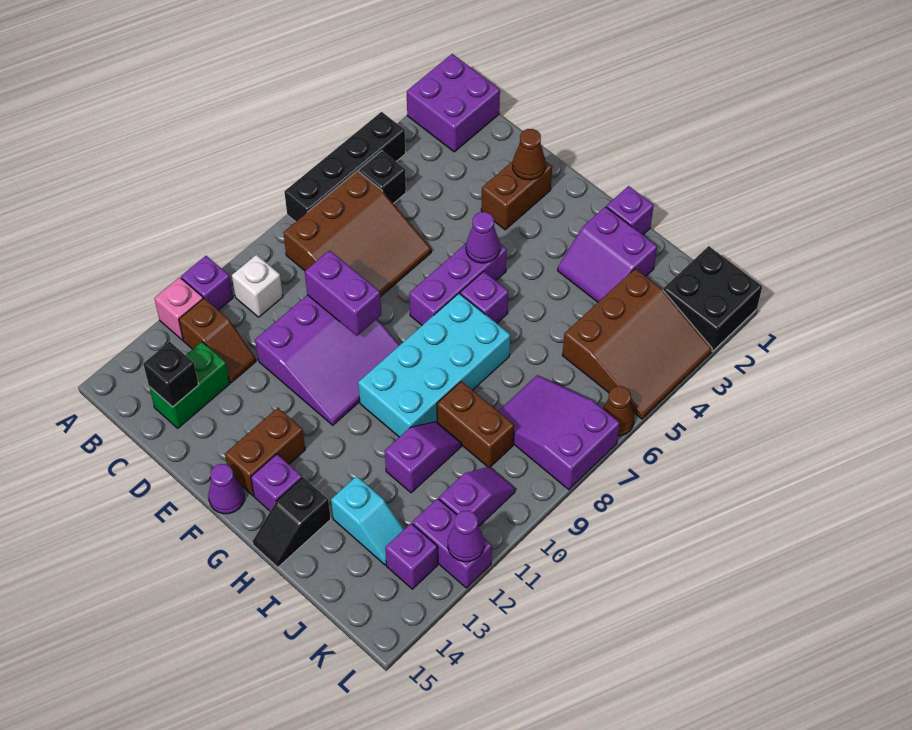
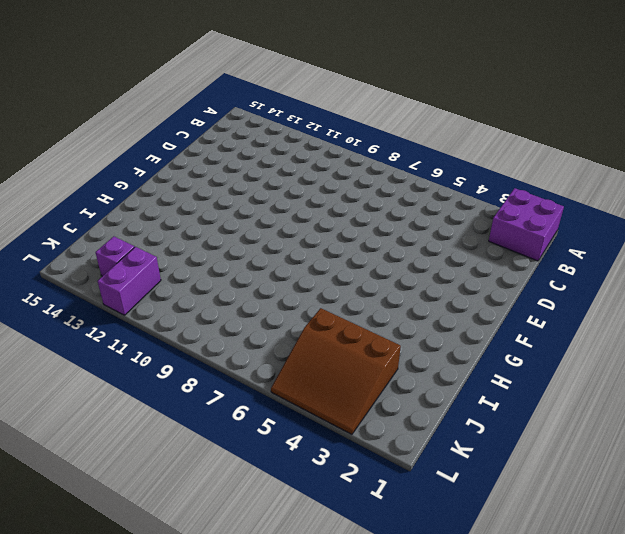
none -> black 1x4 brick [284,112,406,222]
none -> purple 1x1 brick [181,256,233,310]
none -> pink 1x1 brick [154,277,203,340]
none -> black 1x1 brick [359,151,406,204]

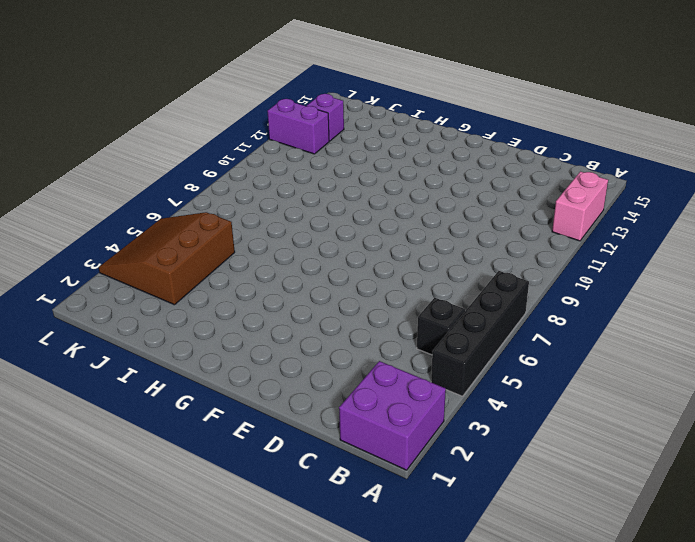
pink 1x2 brick [552,172,608,241] -> pink 1x1 brick [154,277,203,340]
none -> purple 1x1 brick [181,256,233,310]
none -> brown 3x3 slope [283,171,431,297]
none -> white 1x1 brick [232,255,283,317]
none -> brown 1x2 slope [179,298,256,383]

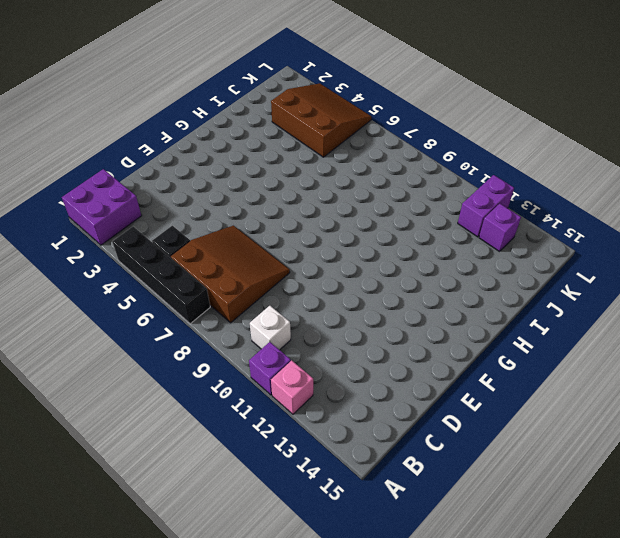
none -> brown 1x2 slope [179,298,256,383]
none -> green 1x2 brick [149,342,230,428]
none -> purple 3x3 slope [255,295,400,425]
none -> brown 1x2 brick [481,161,552,230]

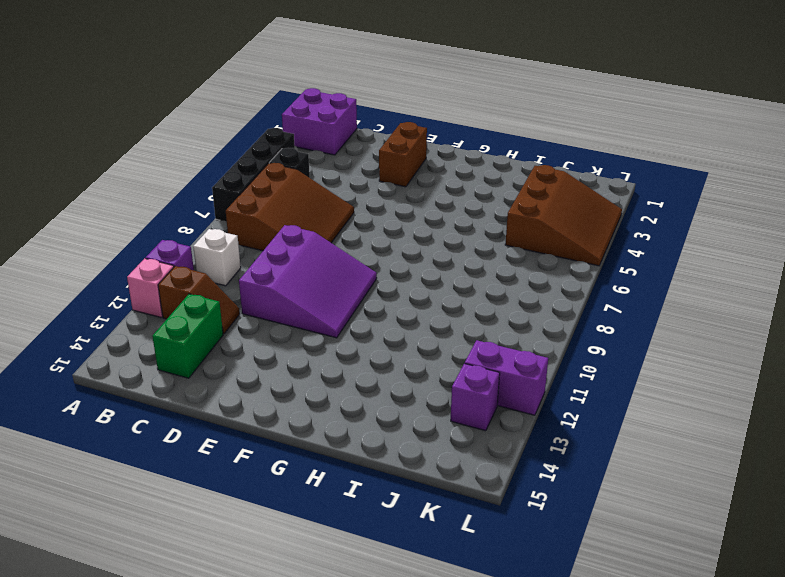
none -> purple 1x3 brick [409,244,507,325]
none -> brown 1x2 brick [225,408,305,496]
none -> purple 1x1 cone [208,464,244,514]
none -> purple 1x1 brick [460,271,509,323]

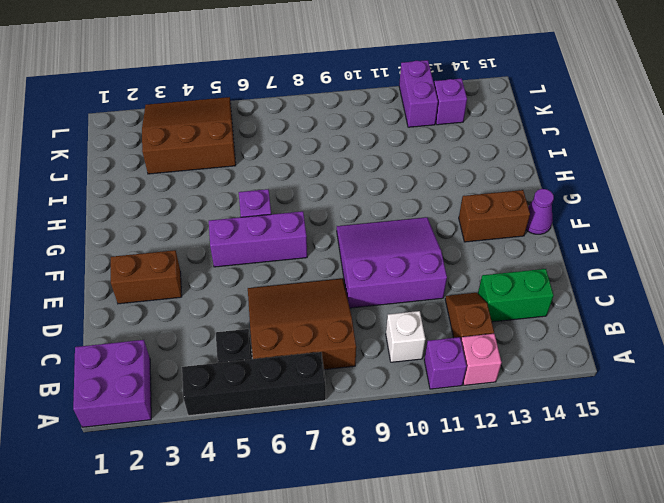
none -> cyan 2x4 brick [358,293,510,437]
none -> purple 1x1 brick [251,454,302,511]
none -> purple 1x1 brick [606,186,654,235]
none -> purple 2x2 slope [558,207,657,302]

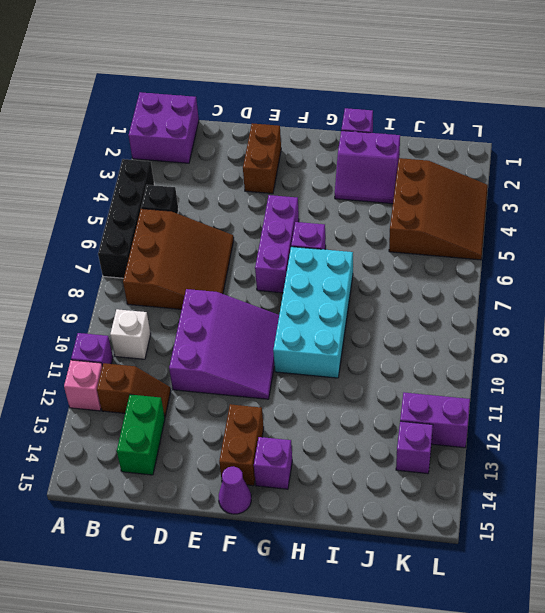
none -> black 1x2 slope [252,477,331,567]
none -> brown 1x2 brick [437,381,514,467]
none -> purple 1x2 slope [385,422,461,493]
none -> cyan 1x2 slope [331,476,404,565]

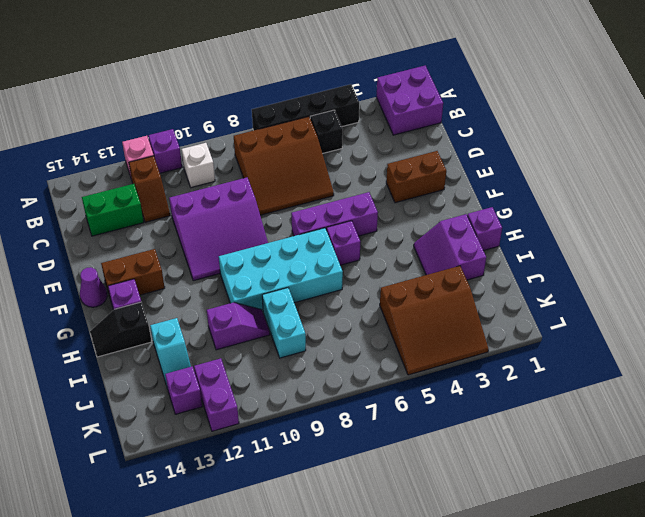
cyan 1x2 brick [262,288,306,358] -> brown 1x2 brick [437,381,514,467]
none -> purple 2x3 slope [498,375,620,490]
none -> black 2x2 brick [663,246,762,351]
none -> purple 1x2 slope [439,467,515,526]
none -> brown 1x1 cone [602,386,634,436]

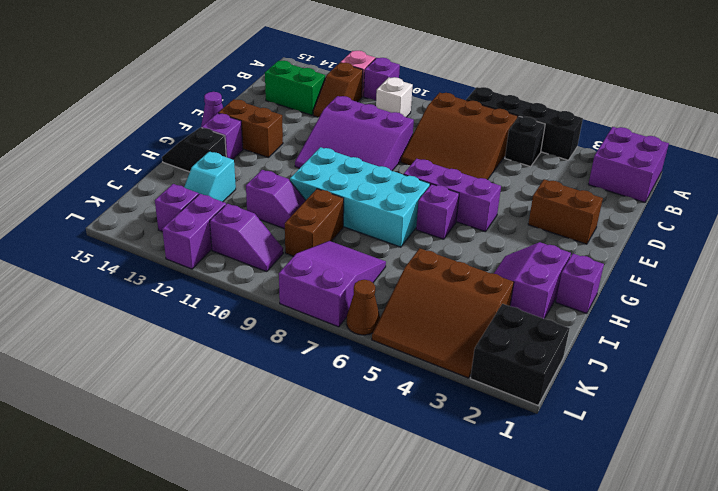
none -> black 1x1 brick [143,342,199,407]
none -> purple 1x2 brick [305,250,381,336]
none -> brown 1x1 cone [513,129,546,180]
none -> purple 1x1 cone [466,212,500,263]

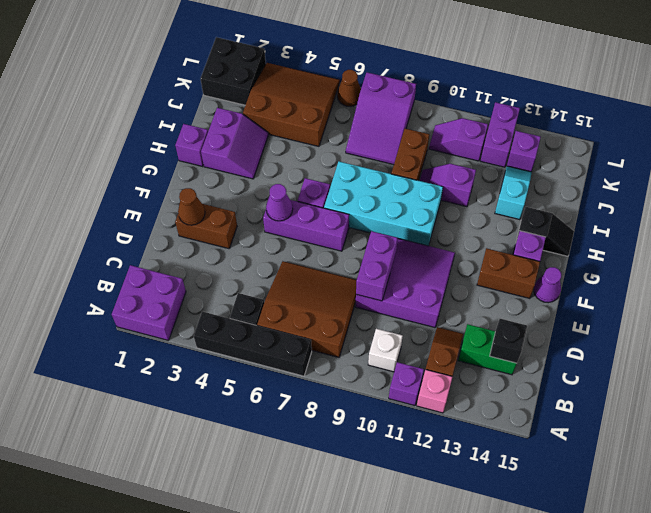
none -> purple 1x1 cone [448,511,484,562]

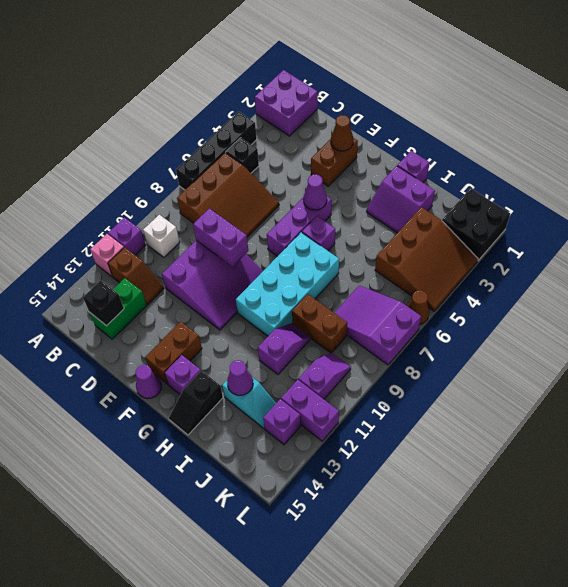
purple 1x1 cone [227,360,253,395] -> purple 1x1 cone moved to [448,511,484,562]

